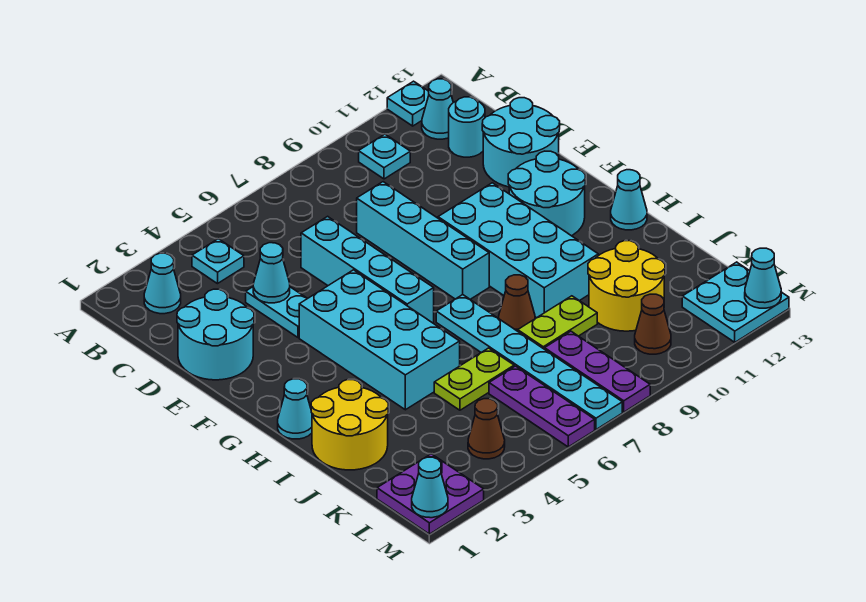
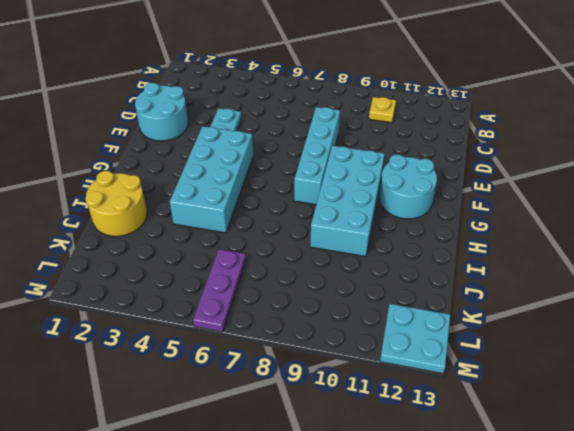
yellow 1x1 plate [369,97,396,123] -> cyan 1x1 plate [359,134,410,179]
none -> cyan 1x1 plate [387,81,429,126]
none -> cyan 1x1 cone [144,253,181,314]
none -> cyan 1x1 plate [192,239,244,284]
none -> cyan 1x1 cone [422,79,453,139]

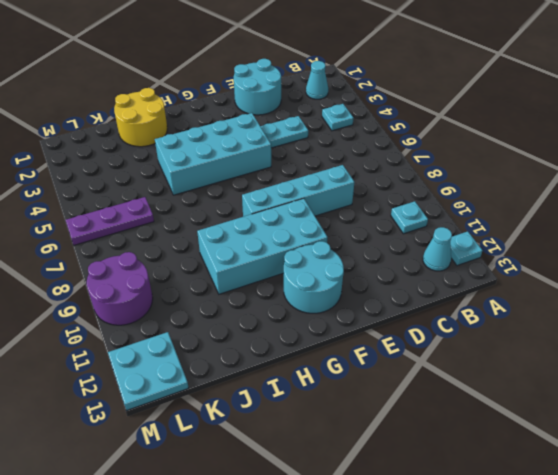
purple 2x2 round brick [87,252,153,325] -> brown 1x1 cone [635,294,671,354]
none -> cyan 1x1 round brick [449,97,485,157]
none -> cyan 1x4 brick [301,216,434,323]
none -> cyan 2x2 round brick [482,98,560,187]
none -> cyan 1x1 cone [278,379,312,439]

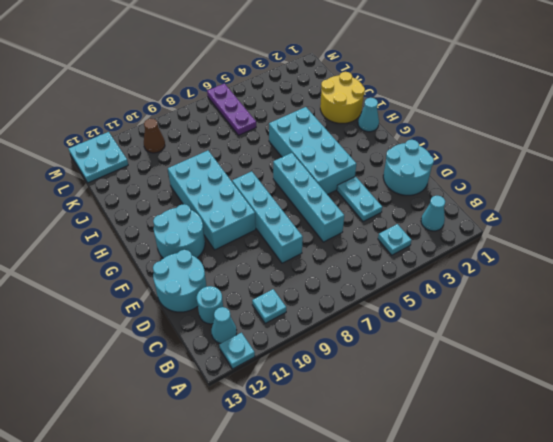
none -> cyan 1x6 plate [436,295,622,429]
none -> cyan 1x1 cone [611,170,647,230]
none -> brown 1x1 cone [499,275,535,331]
none -> lime 1x2 plate [434,348,514,410]

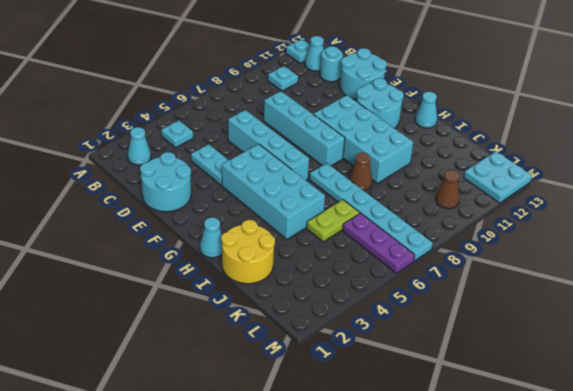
none -> lime 1x2 plate [518,296,597,349]
none -> yellow 2x2 round brick [588,241,665,331]
none -> purple 1x3 plate [545,331,650,412]
none -> purple 2x2 plate [377,454,484,534]

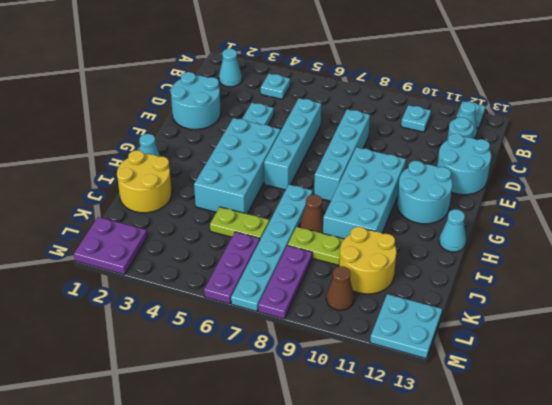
none -> brown 1x1 cone [468,399,505,459]
none -> cyan 1x1 cone [253,243,290,303]
none -> cyan 1x1 cone [412,457,448,518]
none -> cyan 1x1 cone [745,248,781,308]

